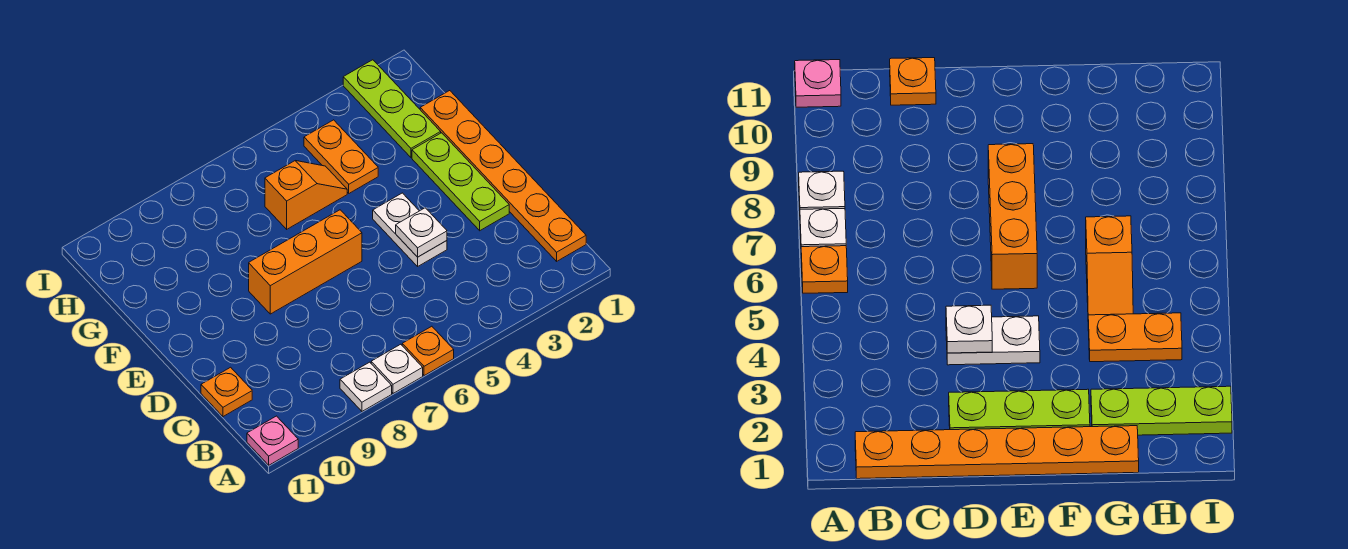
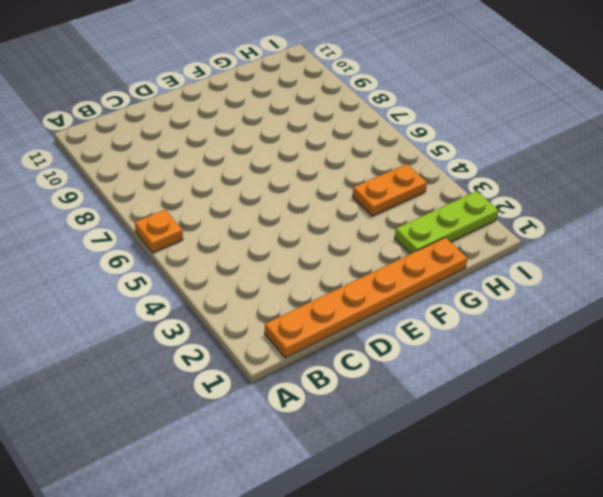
none -> white 1x1 plate [371,344,423,393]
none -> white 1x1 plate [340,362,392,411]
none -> pink 1x1 plate [247,416,298,465]

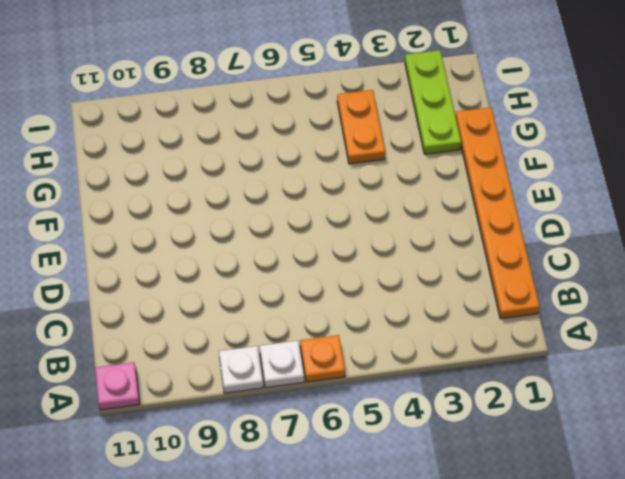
none -> orange 1x1 plate [201,367,252,417]
none -> lime 1x3 plate [412,133,509,231]
none -> white 1x2 plate [373,193,447,266]

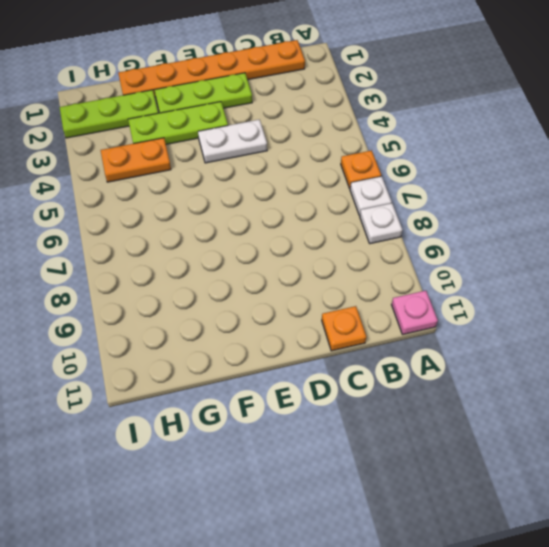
lime 1x3 plate [128,102,228,144] -> none
none -> orange 1x3 brick [249,210,362,314]
none -> orange 1x2 slope [265,161,347,229]
none -> white 1x1 plate [396,208,447,257]

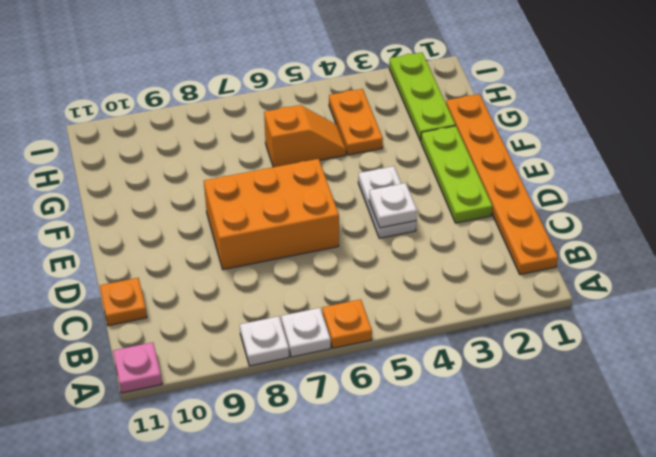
orange 2x3 brick [204,159,339,270] -> orange 1x3 brick [249,210,362,314]

